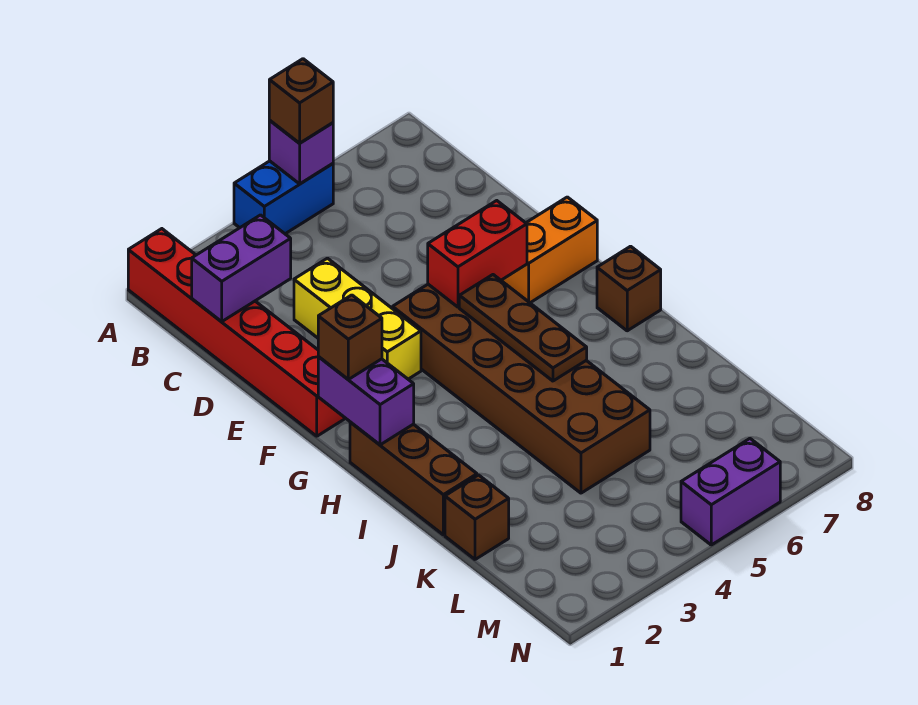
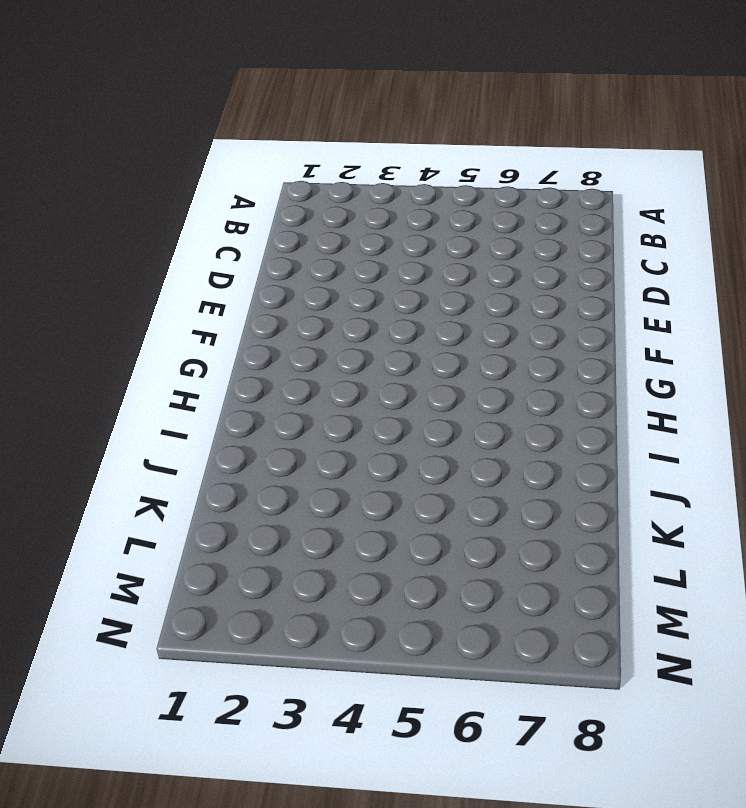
none -> red 1x6 brick [128,229,346,436]
none -> blue 1x2 brick [234,161,333,234]
none -> yellow 1x3 brick [294,258,421,379]

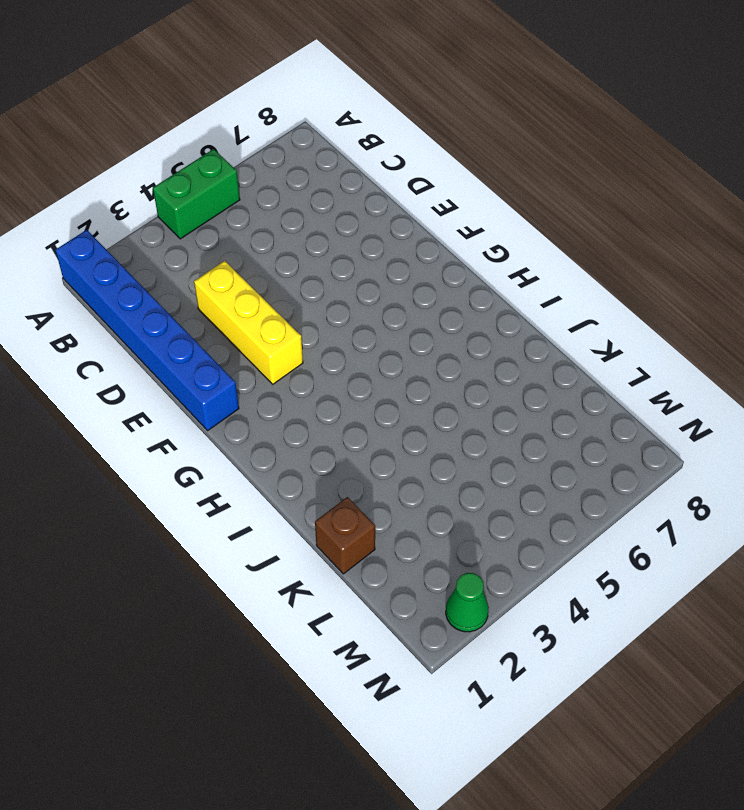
blue 1x6 brick [56,230,239,430] -> red 1x6 brick [128,229,346,436]
green 1x2 brick [153,149,240,239] -> blue 1x2 brick [234,161,333,234]
green 1x1 cone [446,573,489,632] -> none
none -> brown 2x6 brick [393,284,650,493]
none -> orange 1x2 brick [501,197,597,303]
none -> brown 1x3 brick [350,422,477,535]

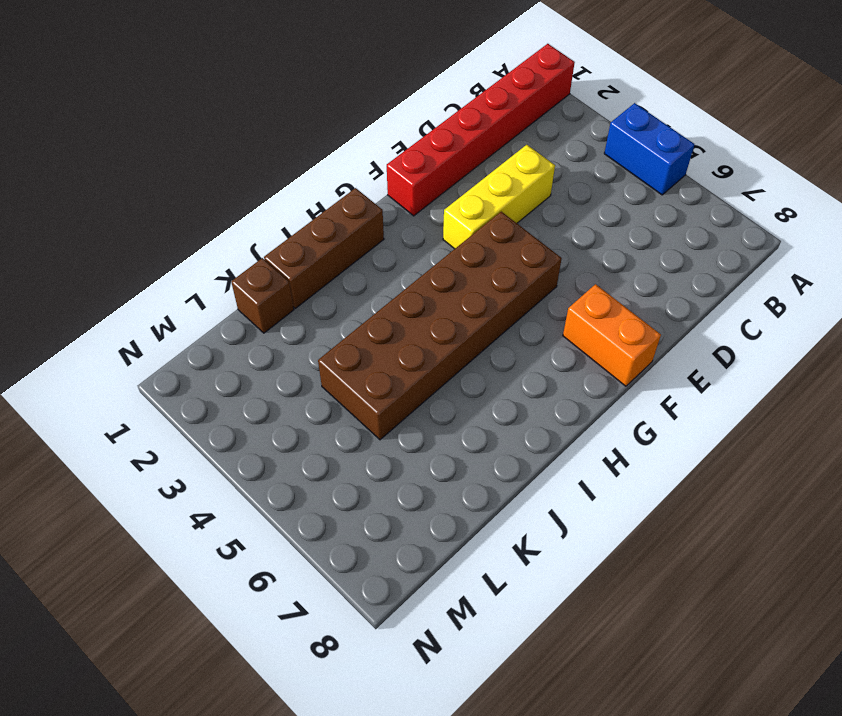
none -> brown 1x1 brick [597,246,661,331]
none -> purple 1x2 brick [681,439,780,545]
none -> purple 1x1 brick [269,121,333,184]

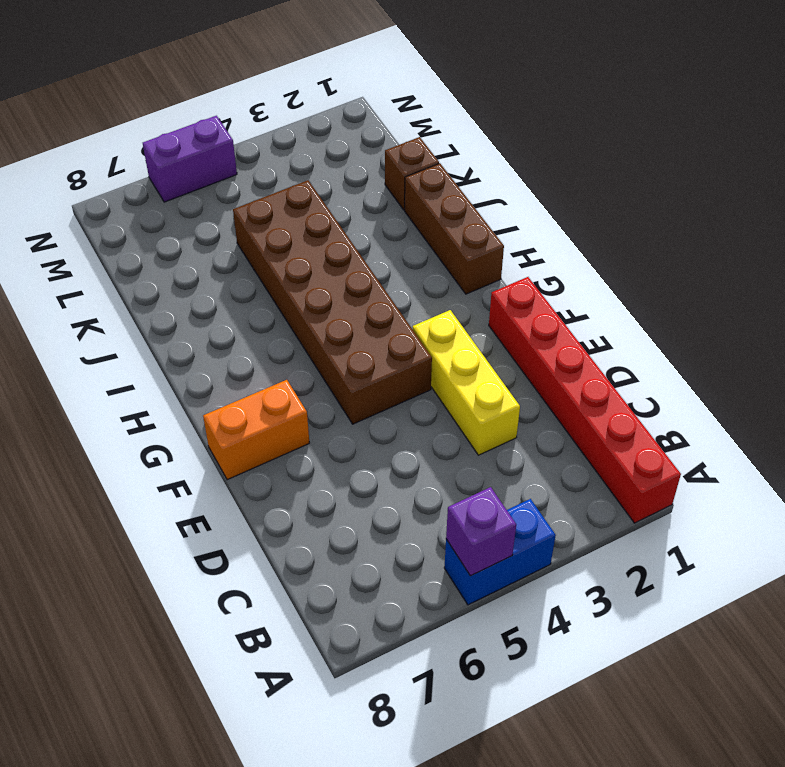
none -> brown 1x1 brick [597,246,661,331]
none -> purple 1x2 brick [192,215,291,322]
none -> red 1x2 brick [428,201,527,307]

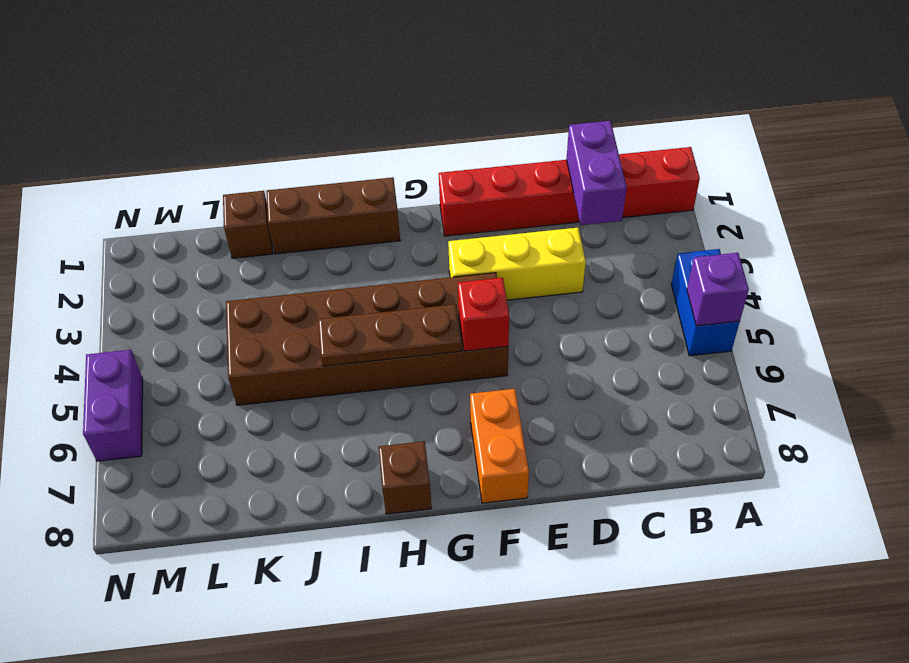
red 1x1 brick [458,278,509,351] -> red 1x2 brick [428,201,527,307]
none -> purple 1x2 brick [318,357,414,445]
none -> brown 1x1 brick [269,59,333,143]
none -> brown 1x1 brick [318,295,382,379]

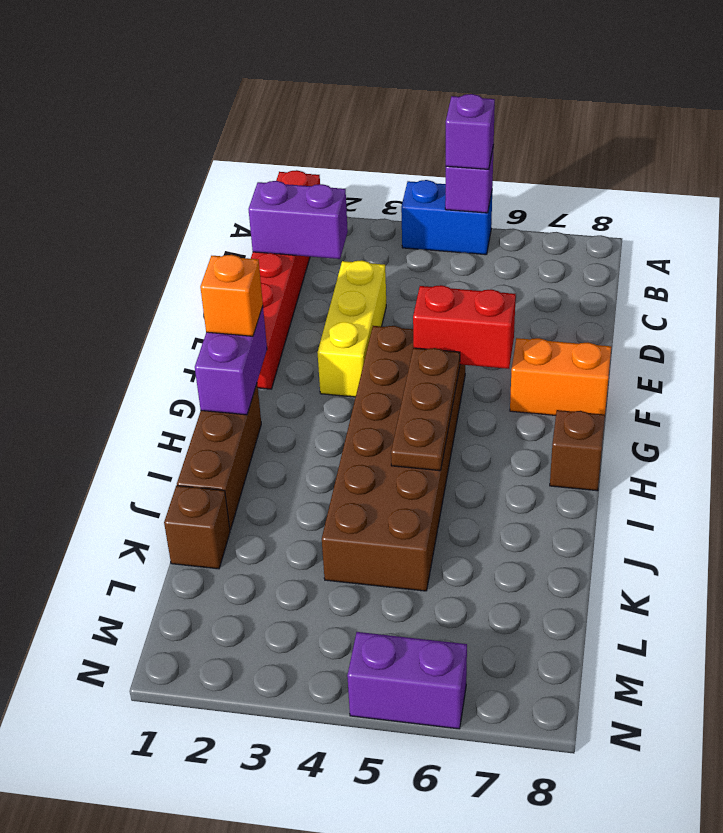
purple 1x1 brick [446,94,495,169] -> brown 1x1 brick [269,59,333,143]
orange 1x1 brick [200,255,263,336] -> brown 1x1 brick [318,295,382,379]

